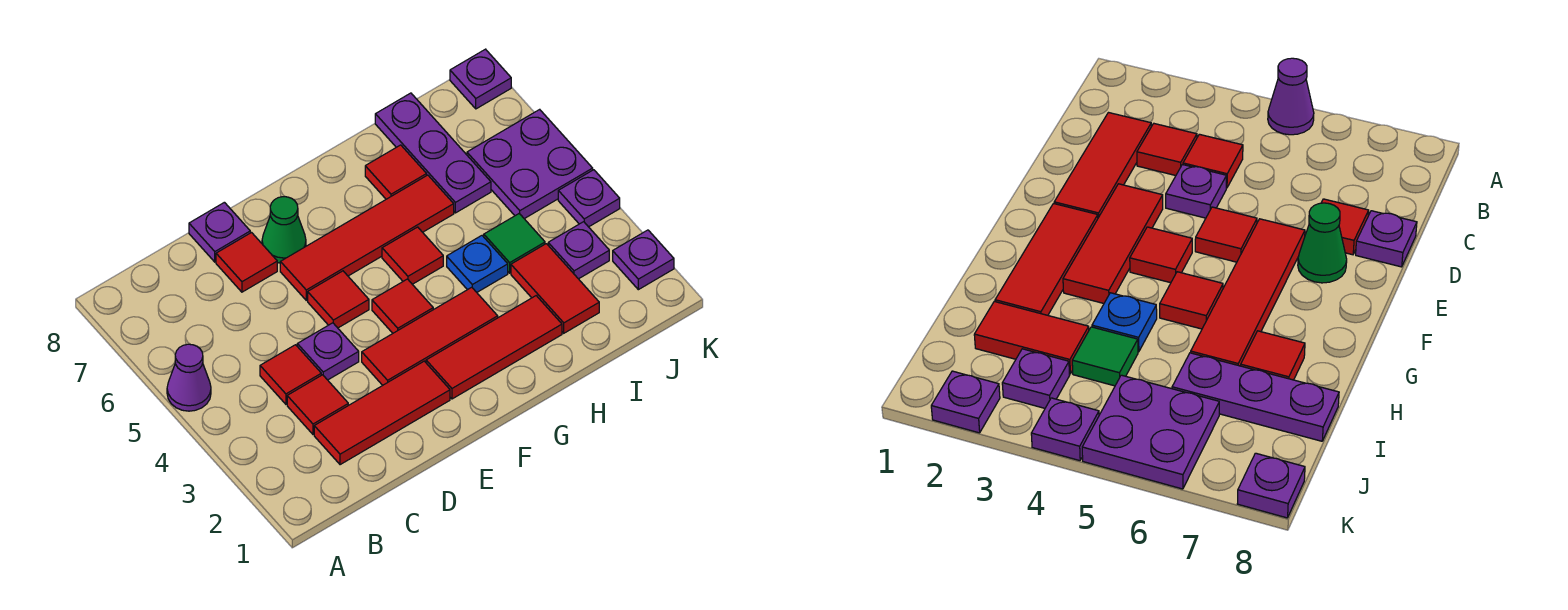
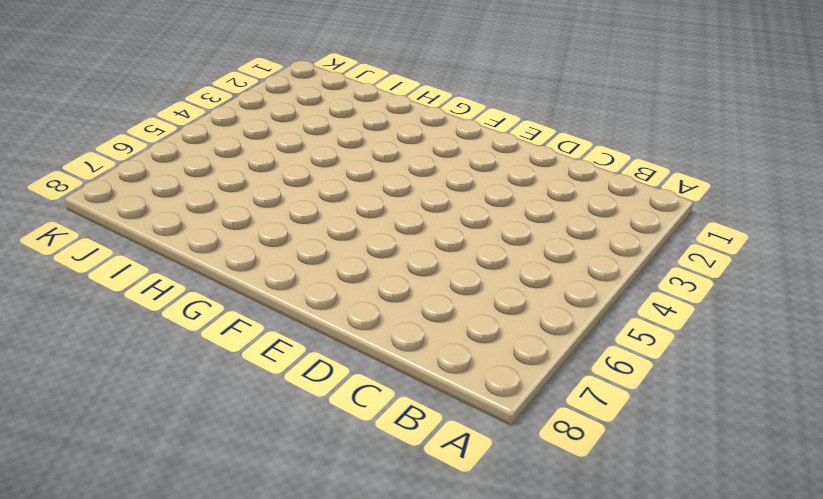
none -> purple 1x1 cone [167,344,211,411]
none -> red 1x3 tile [314,361,450,465]
none -> red 1x1 tile [287,375,348,434]

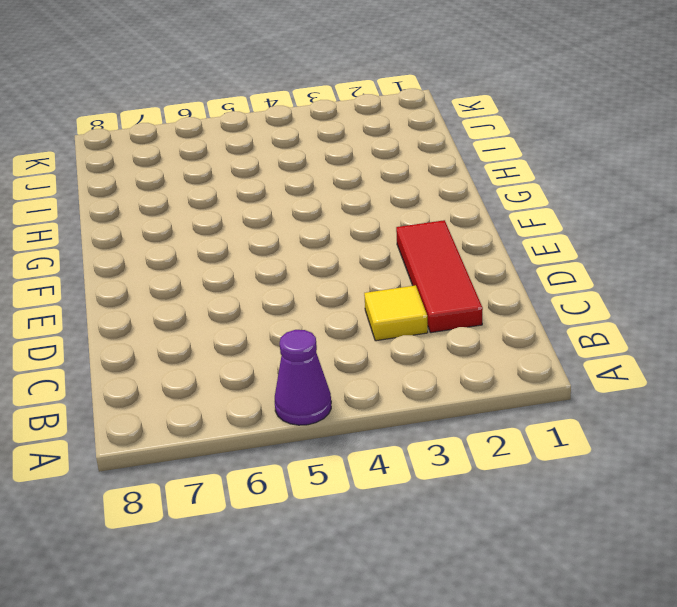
yellow 1x1 tile [364,285,428,341] -> red 1x1 tile [287,375,348,434]
none -> red 1x1 tile [260,345,321,404]
none -> purple 1x1 plate [297,323,359,380]
none -> red 1x1 tile [216,233,277,292]

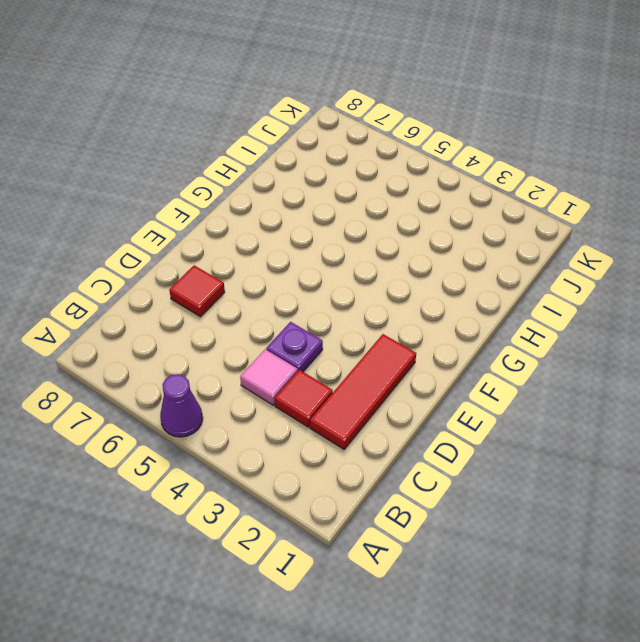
pink 1x1 tile [240,349,298,405] -> red 1x1 tile [260,345,321,404]
none -> purple 1x1 plate [189,202,250,262]
none -> red 1x3 tile [362,287,498,385]
none -> red 1x1 tile [308,271,369,328]

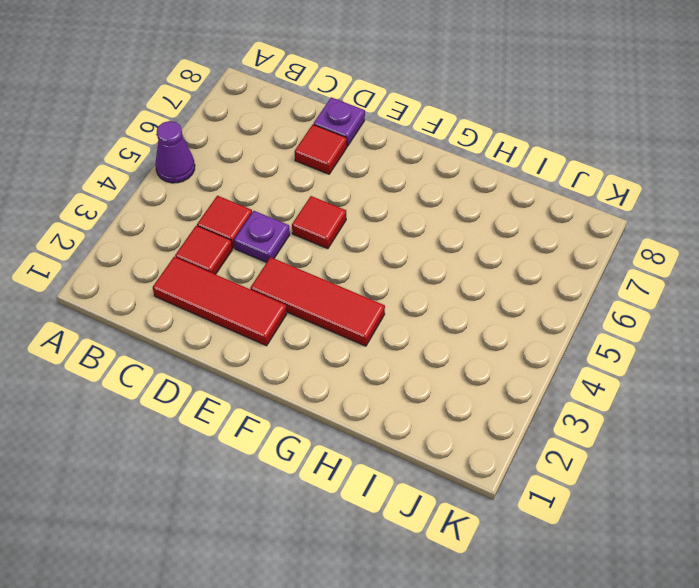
none -> red 1x4 tile [280,175,454,300]
none -> green 1x1 cone [262,197,306,263]
none -> red 1x3 tile [426,296,562,399]

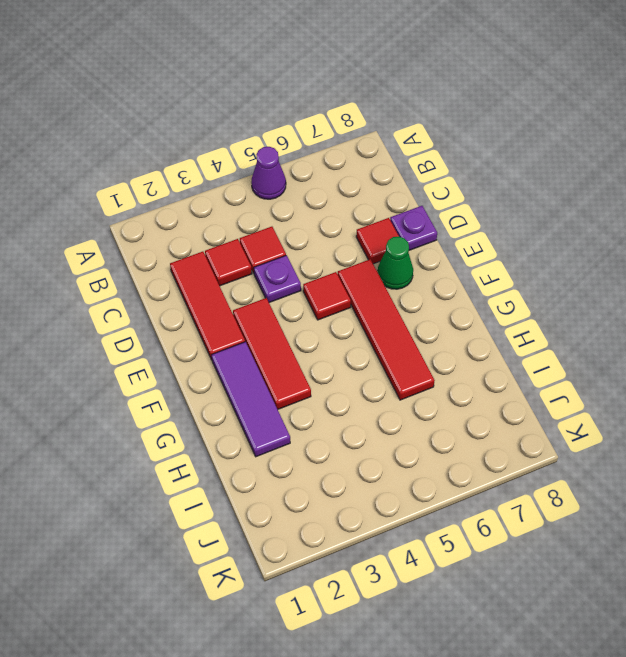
purple 1x3 tile [212,342,290,457] -> red 1x3 tile [426,296,562,399]
none -> red 1x1 tile [372,279,433,333]
none -> red 1x1 tile [382,227,443,284]
none -> blue 1x1 plate [447,236,508,292]

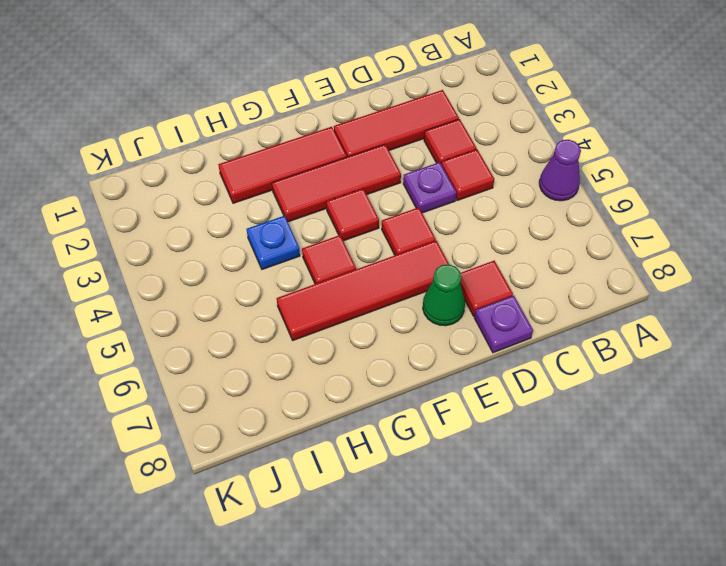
none -> red 1x1 tile [365,145,427,199]
none -> red 1x2 tile [511,244,599,333]
none -> green 1x1 tile [484,214,545,273]

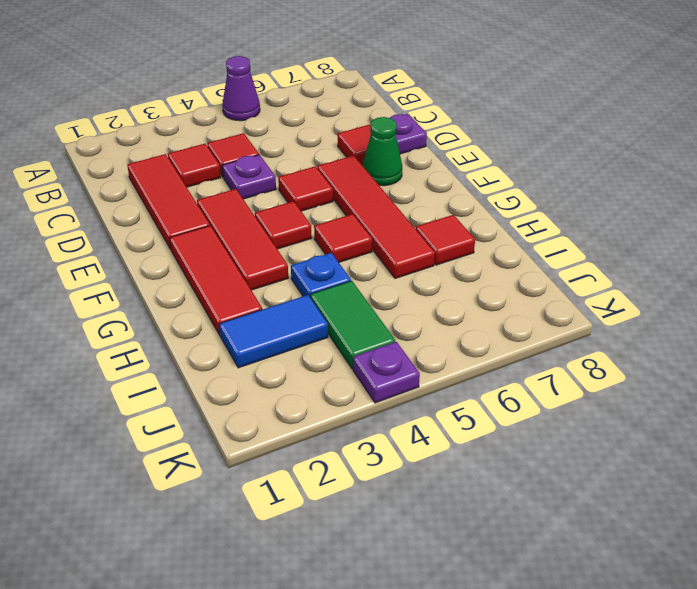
blue 1x2 tile [219,295,328,368] -> red 1x2 tile [511,244,599,333]
green 1x2 tile [310,281,395,369] -> green 1x1 tile [484,214,545,273]
none -> purple 1x3 plate [375,93,491,213]
none -> purple 1x1 plate [548,222,609,279]
none -> purple 2x2 plate [467,109,593,219]

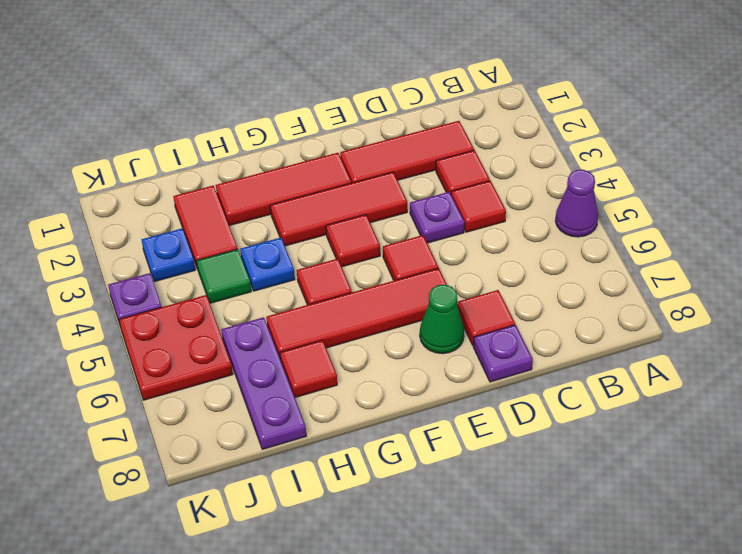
blue 1x1 plate [142,228,195,282] -> purple 1x1 plate [548,222,609,279]
red 2x2 plate [119,295,233,400] -> purple 2x2 plate [467,109,593,219]
none -> purple 1x1 plate [613,230,674,290]
none -> purple 1x1 plate [450,49,511,109]

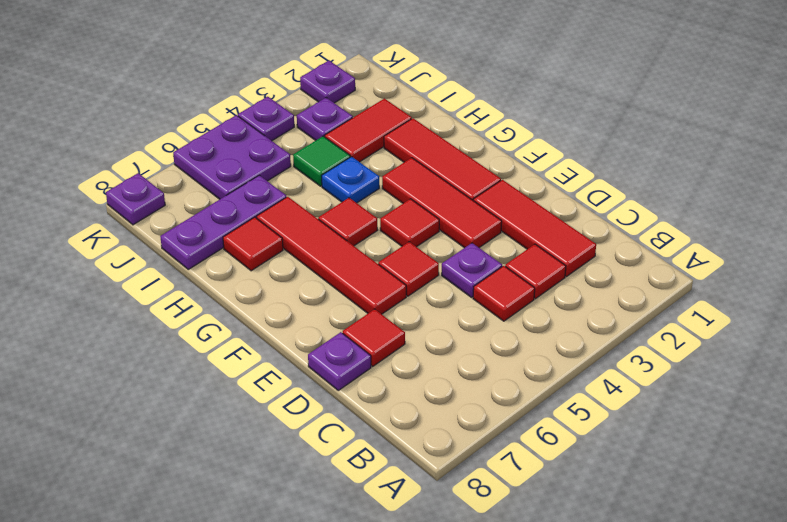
none -> purple 1x1 cone [167,344,211,411]
none -> green 1x1 cone [262,197,306,263]

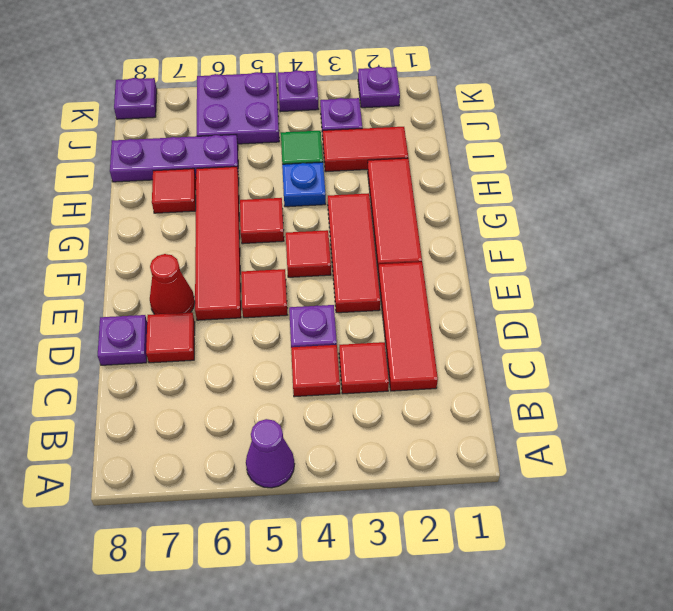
red 1x1 cone [150,254,195,314] -> green 1x1 cone [262,197,306,263]

